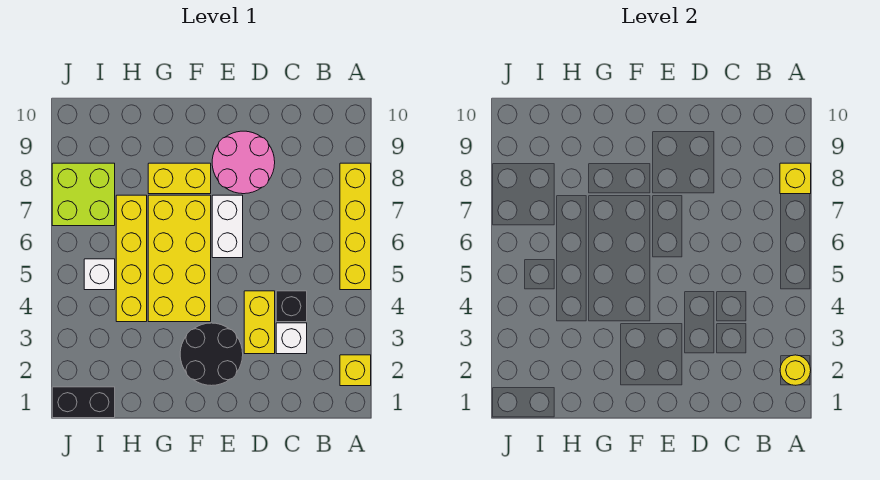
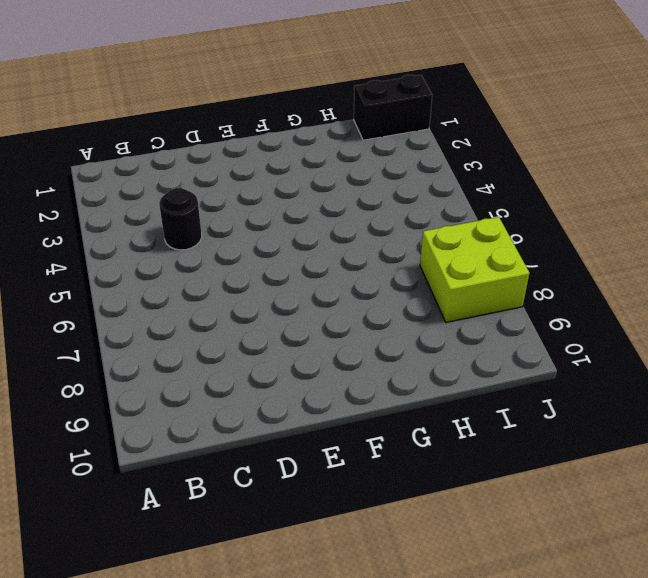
black 1x1 round brick [159,188,202,250] -> black 1x1 brick [276,291,307,322]
none -> yellow 1x1 brick [340,355,371,386]
none -> yellow 1x4 brick [340,163,371,290]
none -> white 1x1 brick [276,323,307,354]

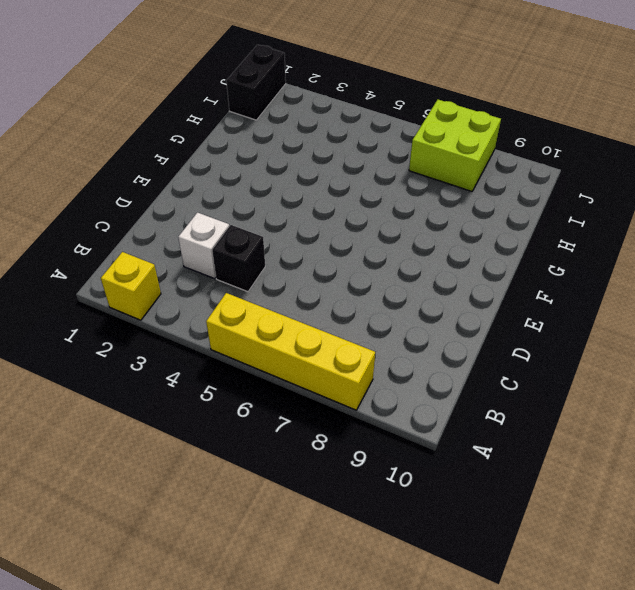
none -> yellow 1x2 brick [244,291,275,354]
none -> pink 2x2 round brick [212,131,275,194]
none -> black 2x2 round brick [180,323,243,386]

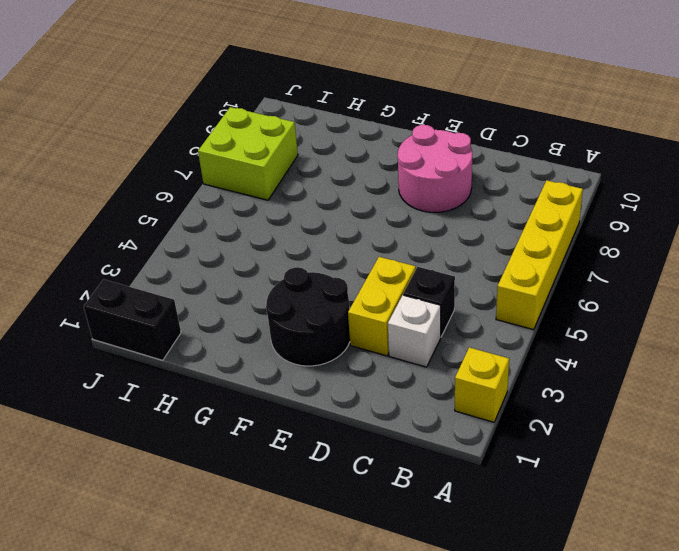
none -> white 1x2 brick [212,195,243,258]
none -> yellow 2x4 brick [148,195,211,322]
none -> yellow 1x2 brick [148,163,211,194]

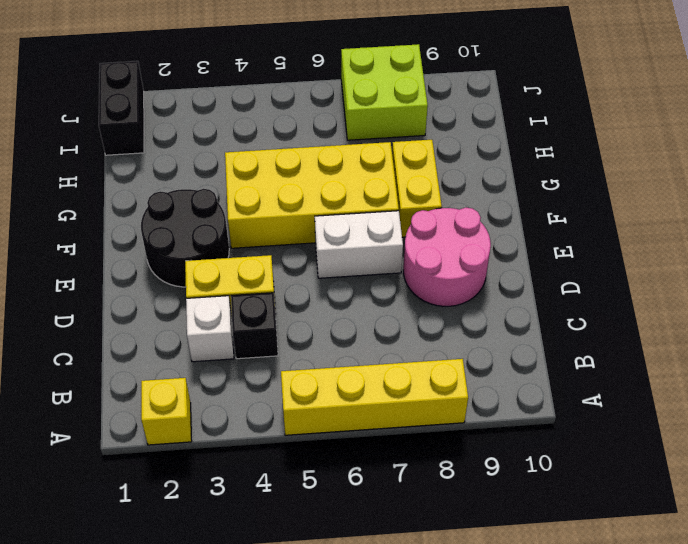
none -> yellow 1x4 brick [116,195,147,322]
none -> white 1x1 brick [84,259,115,290]
none -> yellow 1x1 round brick [780,355,811,385]

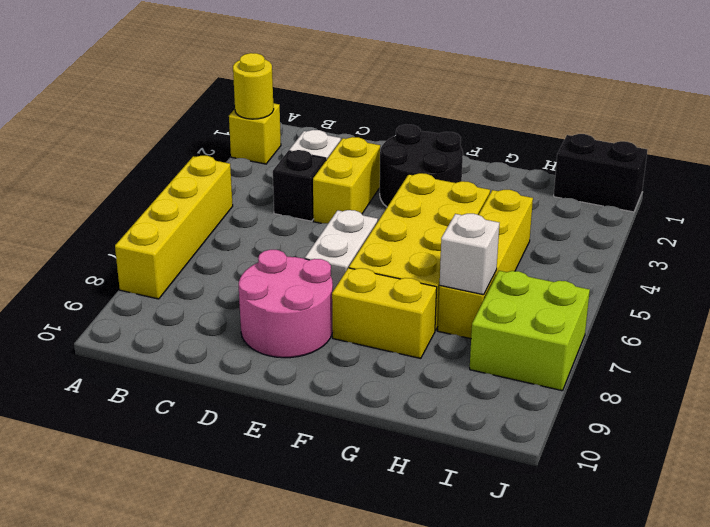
white 1x1 brick [440,214,499,295] -> white 1x1 brick moved to [84,259,115,290]
none -> yellow 1x1 brick [780,163,811,194]

